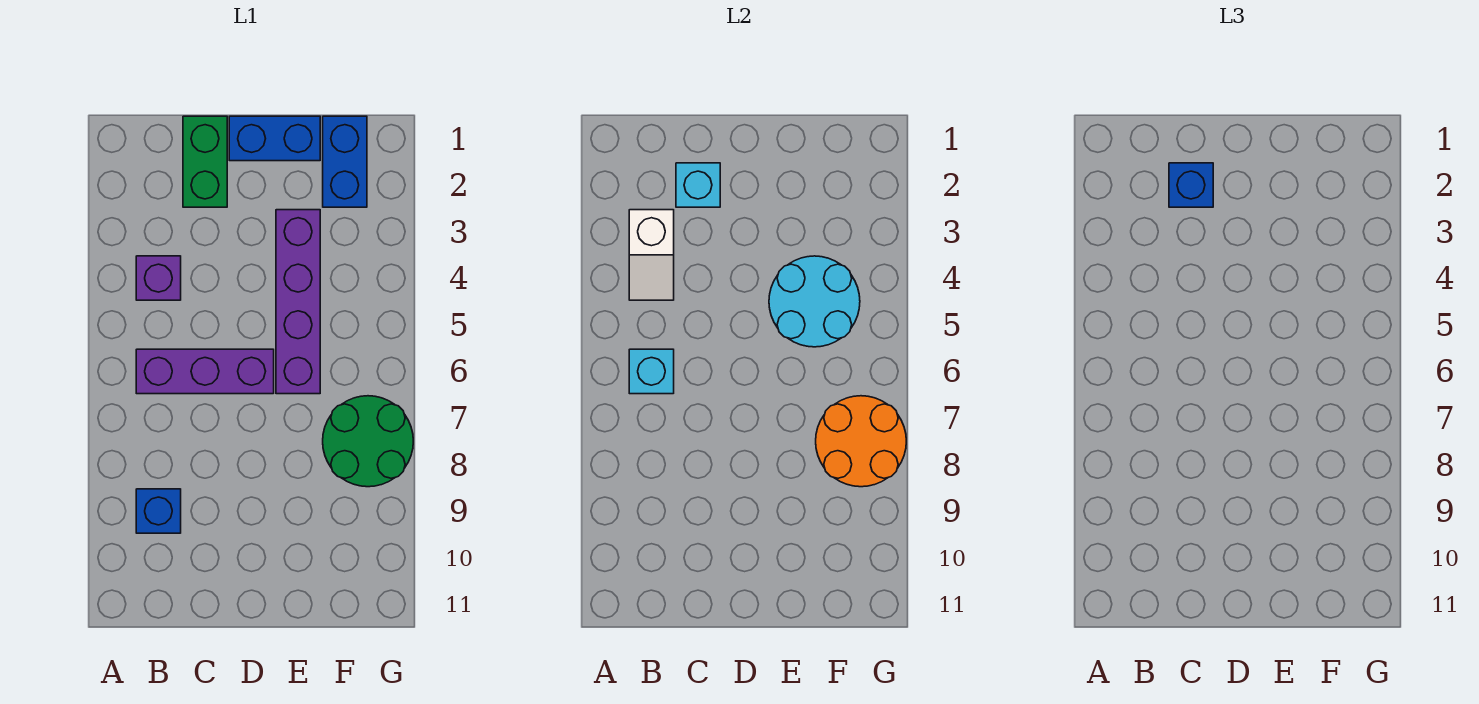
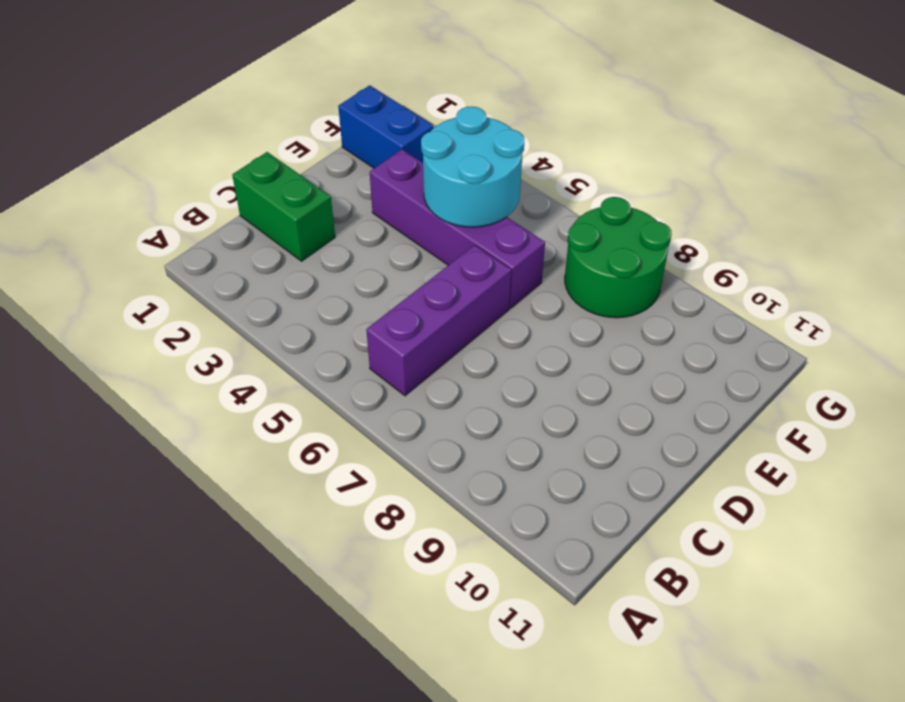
none -> purple 1x1 brick [136,256,181,300]
none -> blue 1x1 brick [136,489,181,533]
none -> blue 1x2 brick [229,116,320,161]

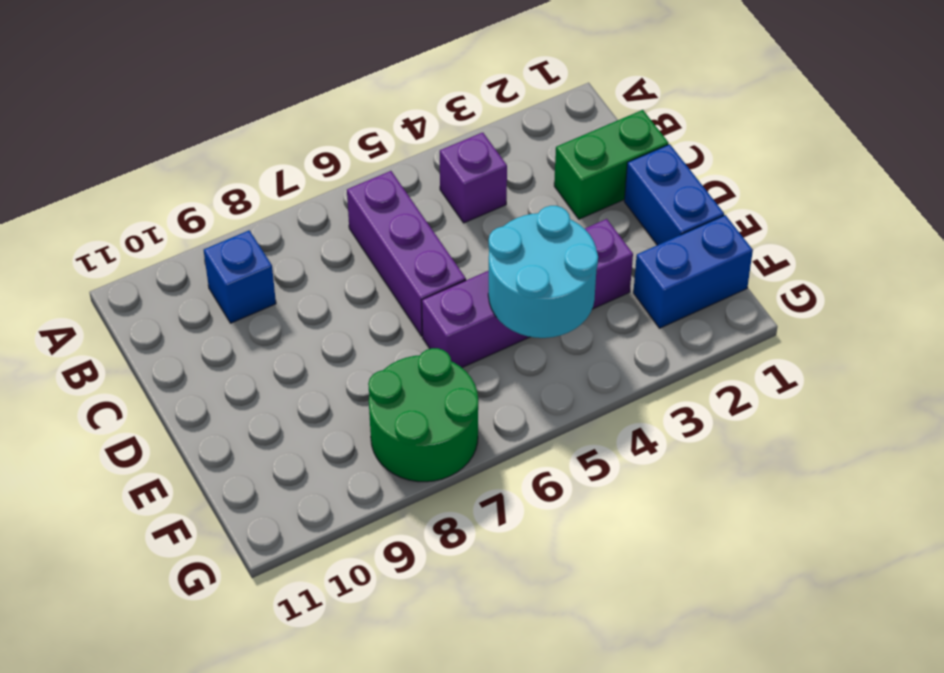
none -> white 1x2 slope [629,210,674,300]
none -> cyan 1x1 brick [629,349,674,394]
none -> cyan 1x1 brick [676,163,720,207]

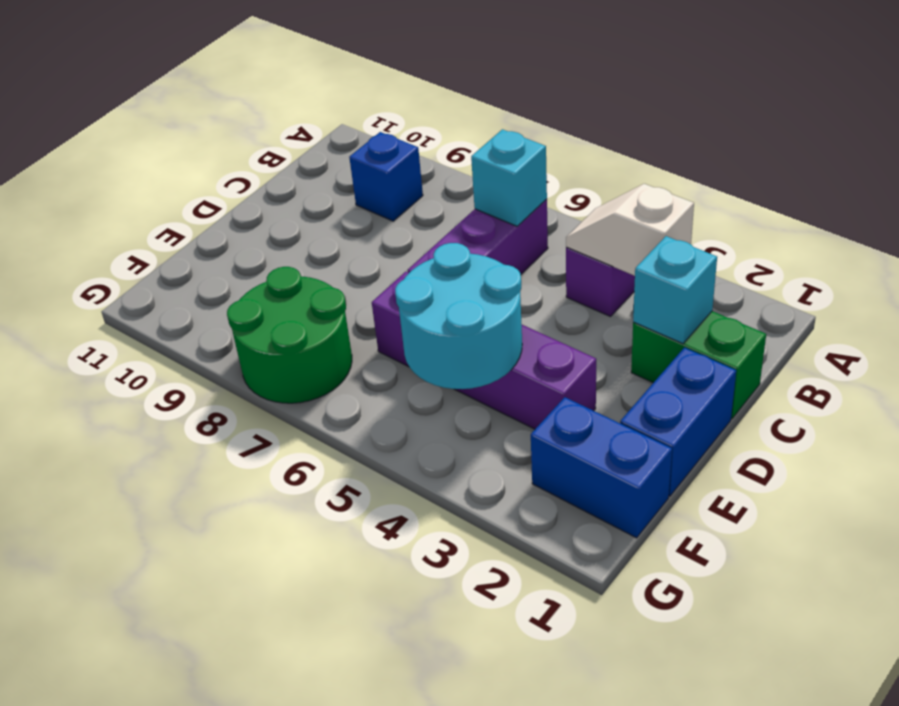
none -> orange 2x2 round brick [816,396,906,487]
none -> blue 1x1 brick [1169,163,1213,207]

